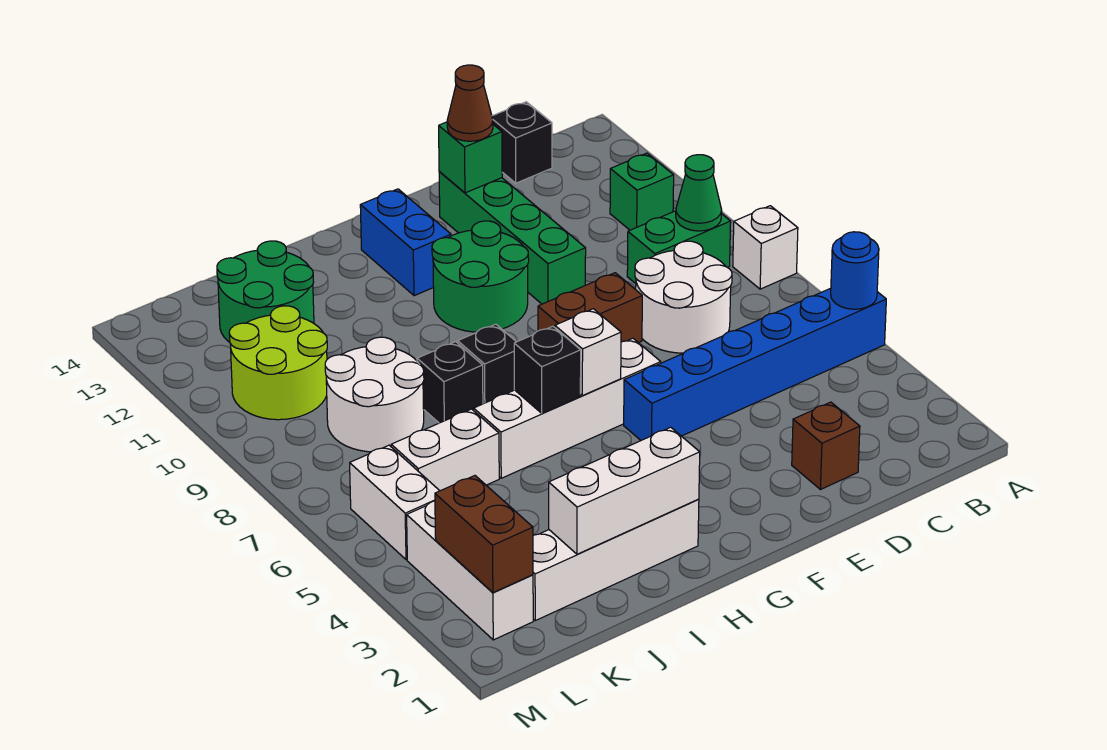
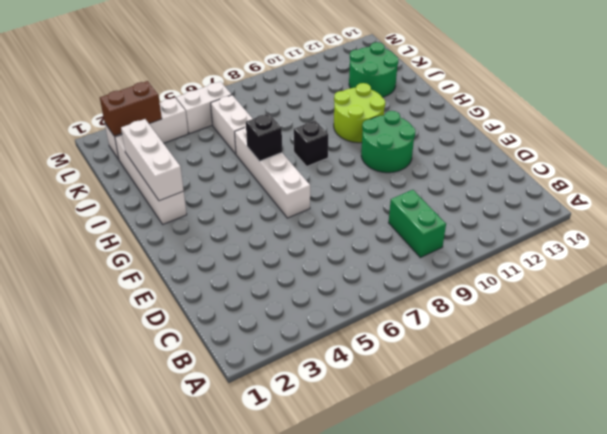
lime 2x2 round brick [334,83,385,143] -> lime 2x2 round brick moved to [229,306,327,420]
none -> blue 1x6 brick [624,288,886,440]
none -> white 1x1 brick [733,206,798,289]
none -> green 1x1 brick [610,153,674,230]

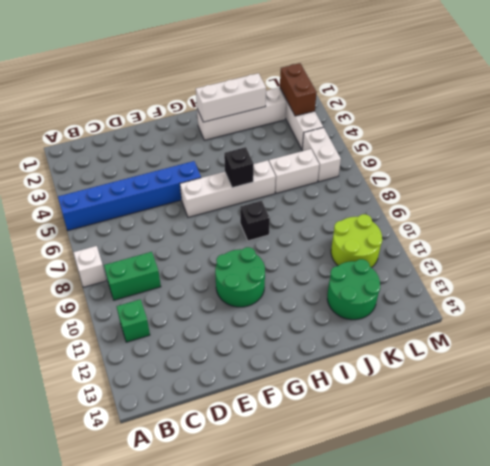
none -> white 2x2 round brick [635,241,732,353]
none -> black 1x1 brick [492,102,552,183]
none -> brown 1x1 brick [792,402,860,490]

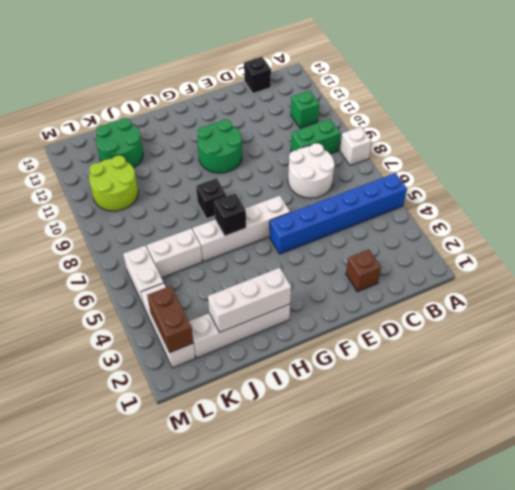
none -> brown 1x2 brick [538,273,642,343]
none -> green 1x4 brick [439,172,586,304]
none -> blue 1x2 brick [360,189,451,296]

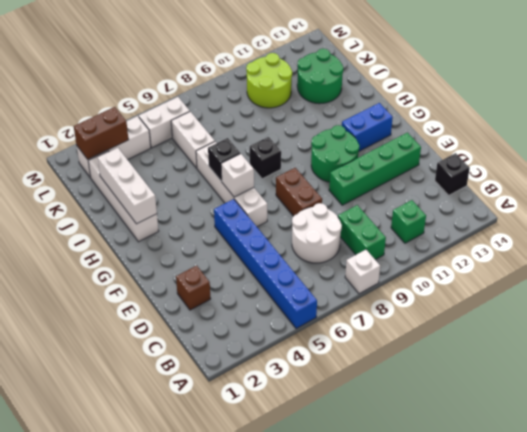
none -> black 1x1 brick [417,342,483,423]
none -> white 2x2 round brick [325,337,424,452]
none -> blue 1x1 round brick [831,232,879,309]

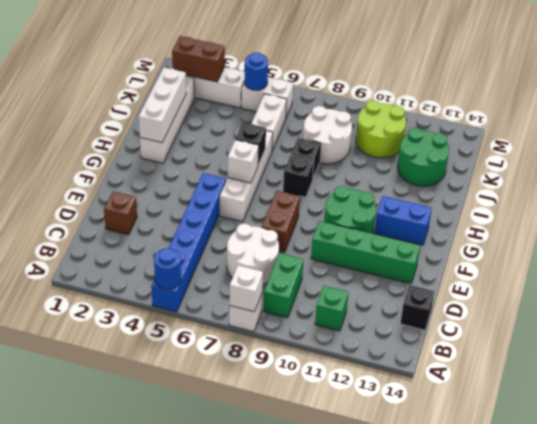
white 1x1 brick [230,265,263,312] -> none
blue 1x1 round brick [245,53,268,90] -> none
none -> green 1x1 cone [676,155,722,231]
none -> green 1x1 brick [439,122,502,193]
none -> brown 1x1 cone [447,65,493,141]

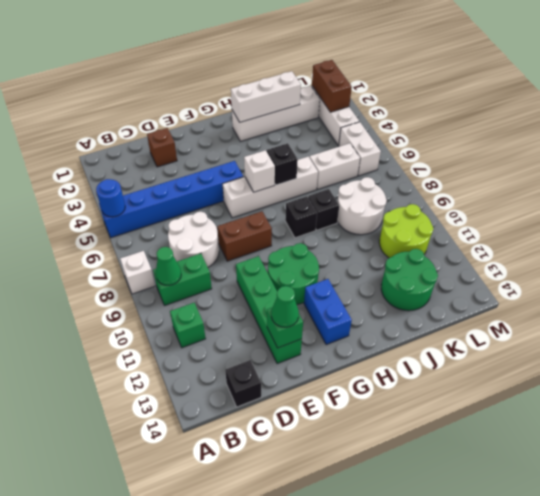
green 1x1 cone [271,286,299,327] -> brown 1x1 cone [447,65,493,141]

